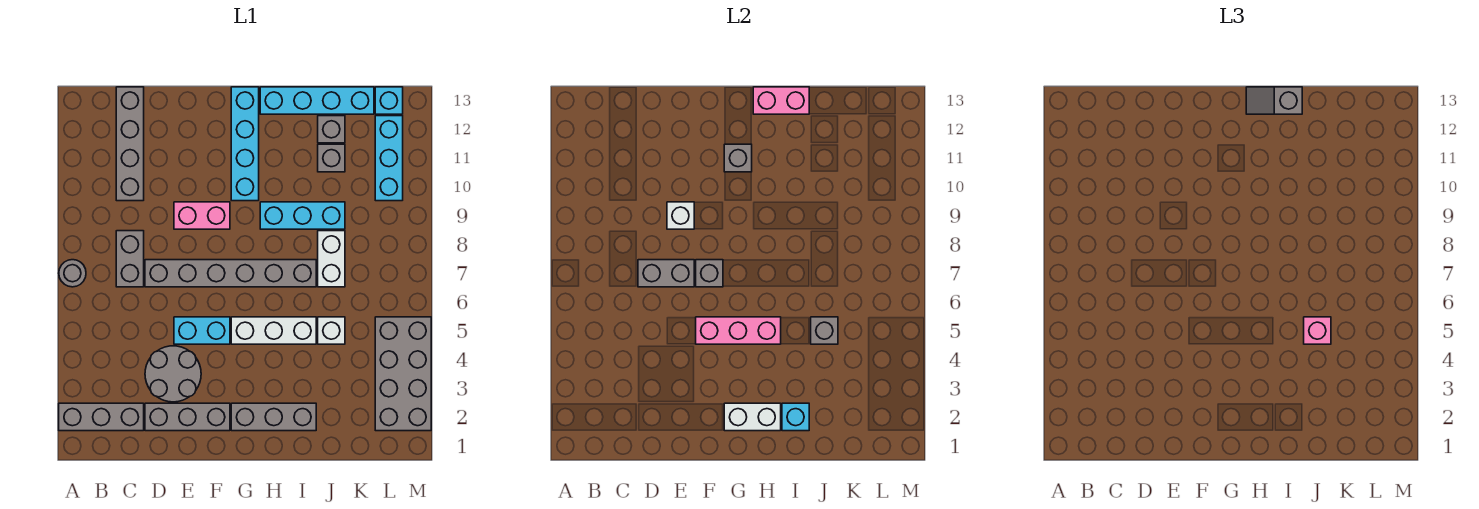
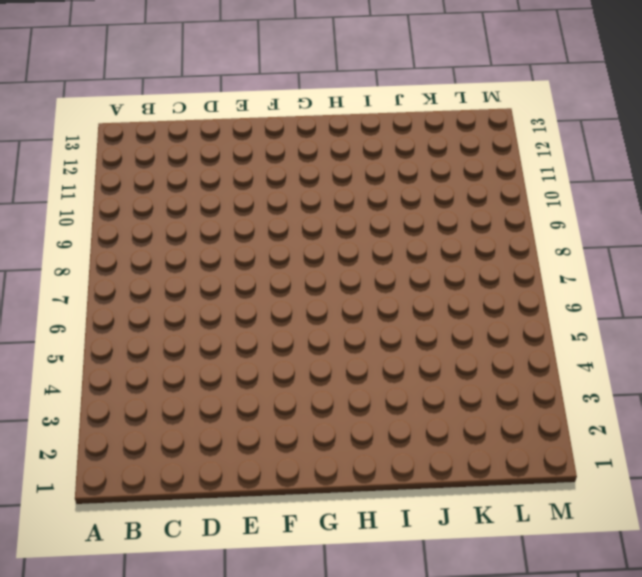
none -> grey 1x3 brick [59,403,144,431]
none -> grey 1x1 round brick [59,260,86,287]
none -> grey 1x2 brick [116,231,144,287]
none -> grey 1x4 brick [116,87,144,201]

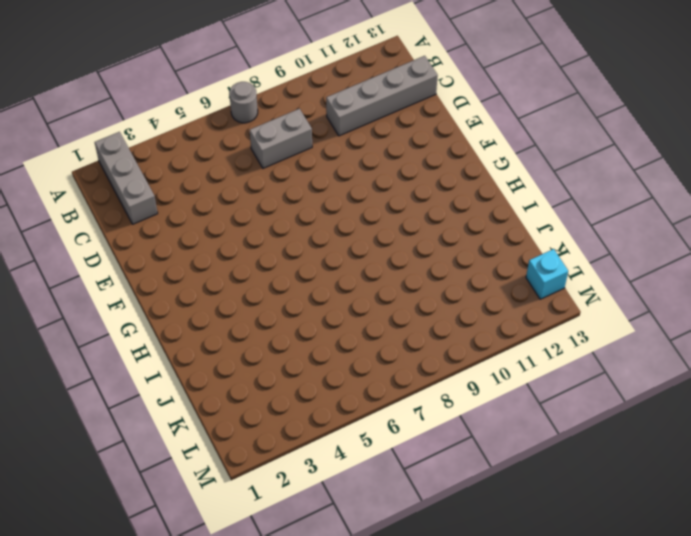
none -> grey 1x3 brick [145,403,230,431]
none -> grey 2x2 round brick [145,346,201,402]
none -> grey 1x6 brick [145,260,316,287]
none -> cyan 1x2 brick [174,317,230,344]

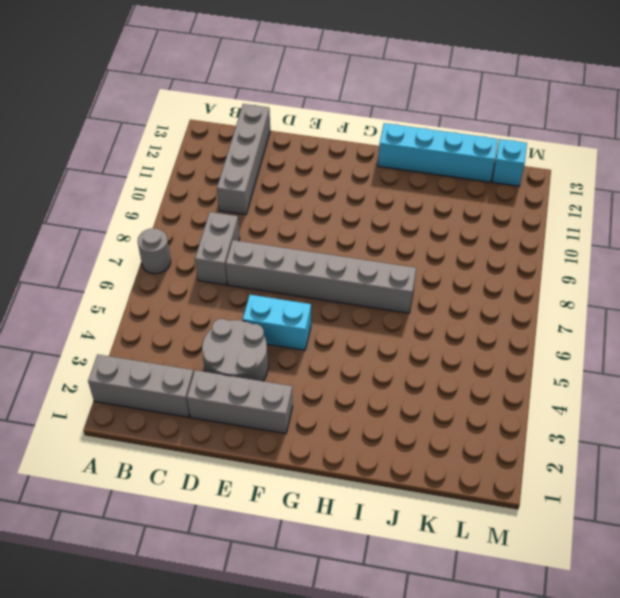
none -> pink 1x2 brick [174,202,230,229]
none -> grey 1x3 brick [231,403,316,431]
none -> white 1x3 brick [231,317,316,344]
none -> cyan 1x4 brick [231,87,259,201]

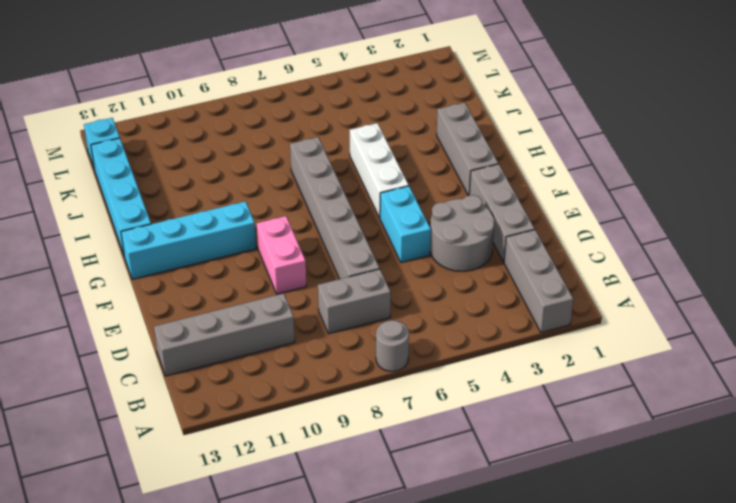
none -> cyan 1x3 brick [260,202,345,229]
none -> white 1x1 brick [318,317,345,344]
none -> white 1x2 brick [318,231,345,287]
none -> grey 1x1 brick [318,144,345,172]

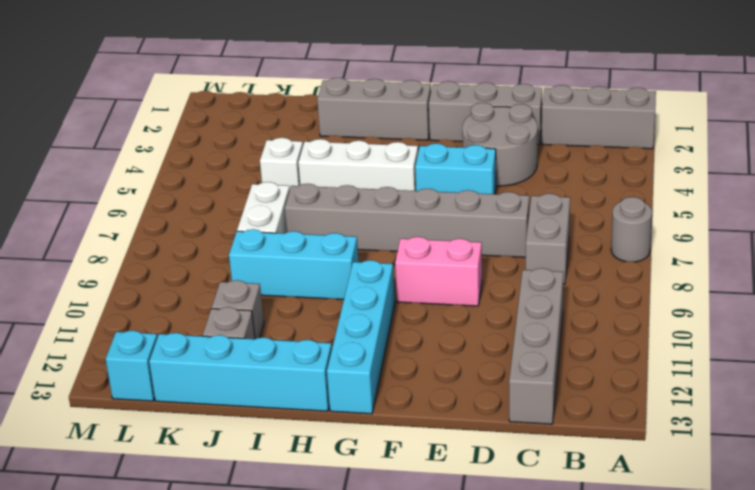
none -> grey 2x4 brick [375,317,431,431]
none -> cyan 1x3 brick [375,116,403,201]
none -> grey 1x2 brick [638,260,694,287]
none -> white 1x1 brick [667,202,694,229]

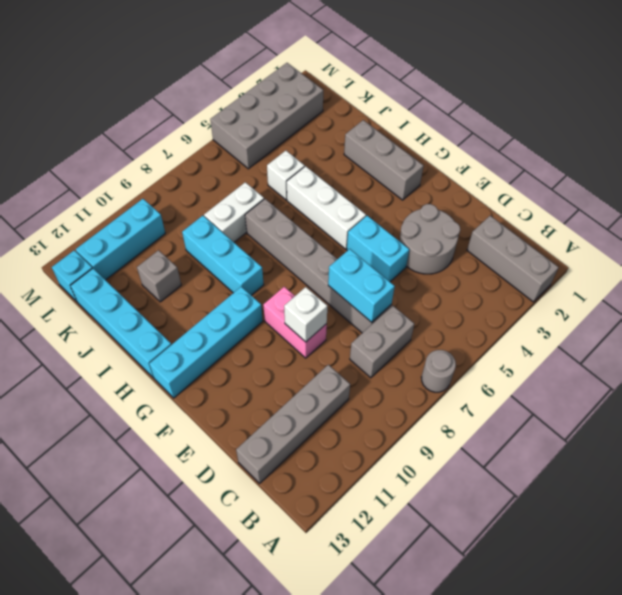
cyan 1x2 brick [328,249,395,322] -> grey 1x2 brick [638,260,694,287]
none -> grey 1x3 brick [145,403,230,431]
none -> grey 1x1 brick [318,116,345,143]
none -> pink 1x3 brick [696,317,781,344]
none -> grey 1x1 brick [696,260,723,287]

